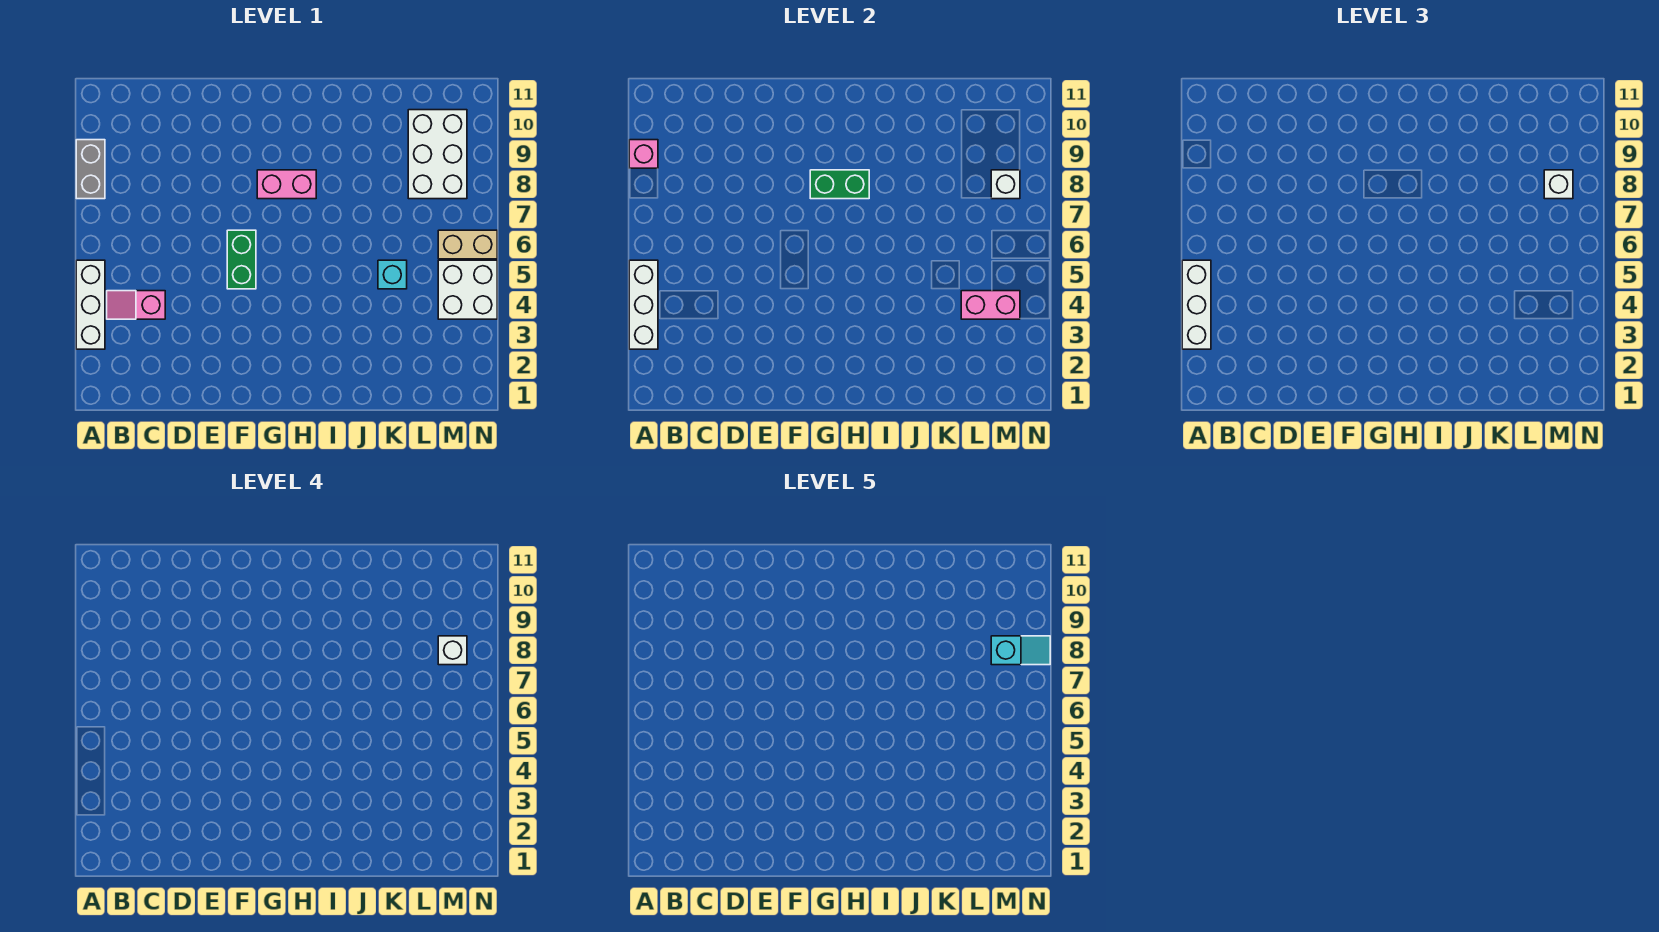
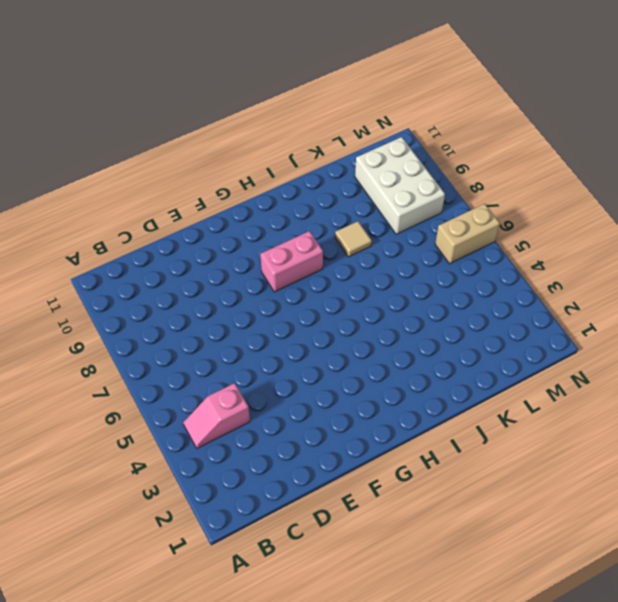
tan 1x1 tile [335,221,372,257] -> none
none -> white 1x3 brick [76,260,105,349]
none -> grey 1x2 brick [76,140,105,199]
none -> green 1x2 brick [227,230,256,289]

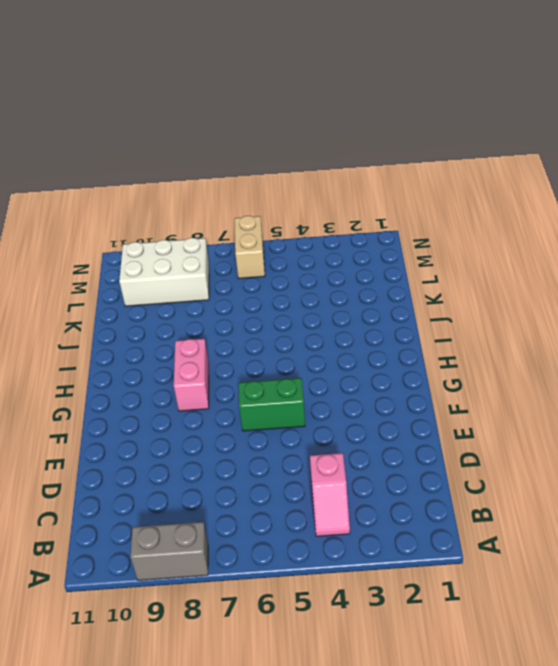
none -> white 1x3 brick [76,260,105,349]
none -> cyan 1x1 brick [378,260,407,289]
none -> white 2x2 brick [438,260,497,319]

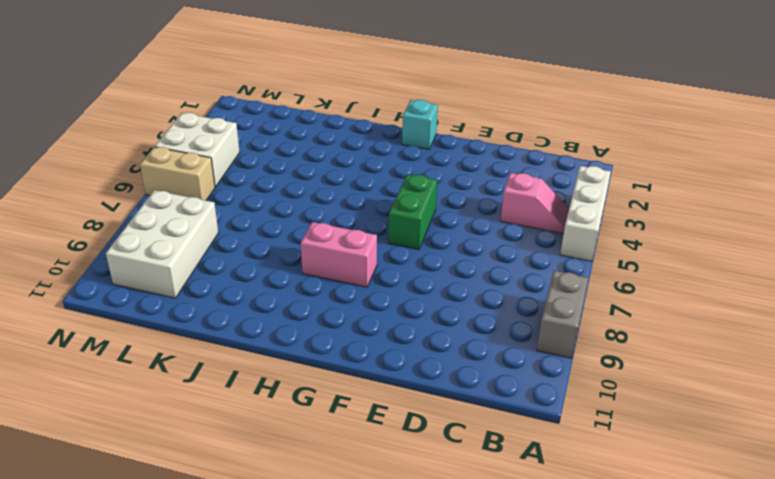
cyan 1x1 brick [402,100,438,149] -> cyan 1x1 brick moved to [378,260,407,289]
none -> white 1x3 brick [629,260,658,349]
none -> pink 1x1 brick [629,140,658,168]
none -> green 1x2 brick [810,170,869,199]

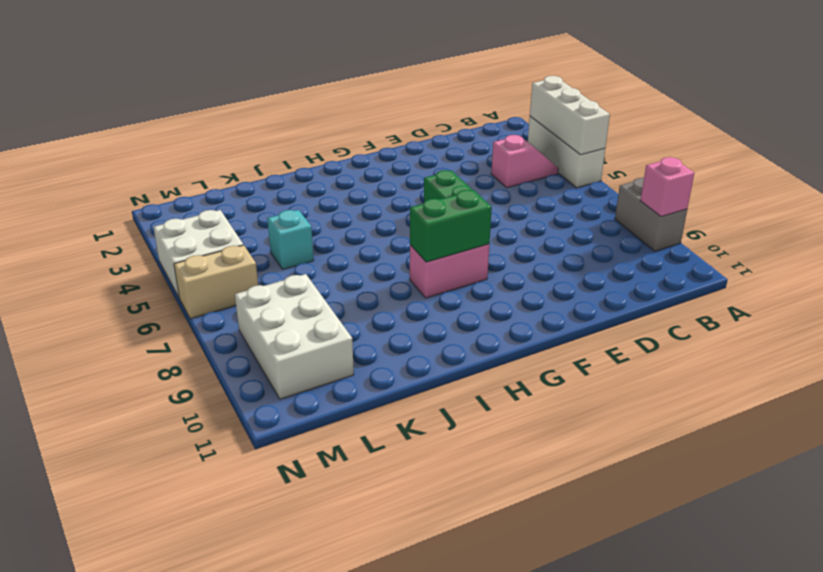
none -> pink 1x2 brick [961,291,1020,319]
none -> white 1x1 brick [991,170,1020,199]
none -> white 1x3 brick [1182,260,1211,349]

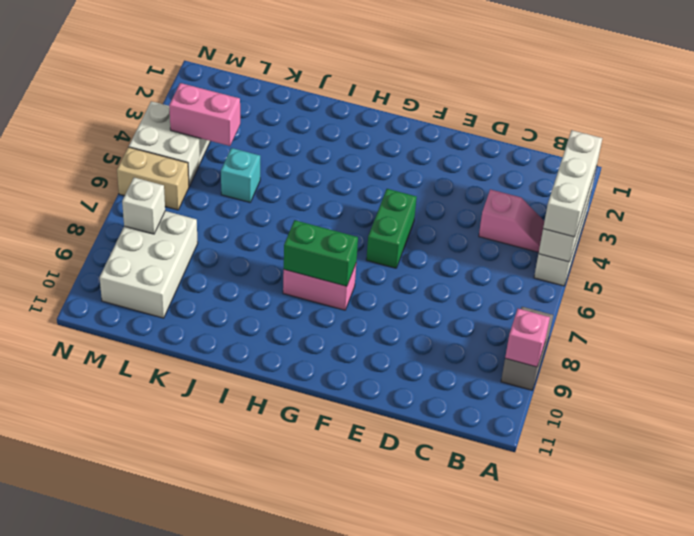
none -> white 1x1 brick [1544,170,1573,199]
none -> white 1x1 brick [438,636,467,665]
none -> cyan 1x2 slope [991,636,1050,665]

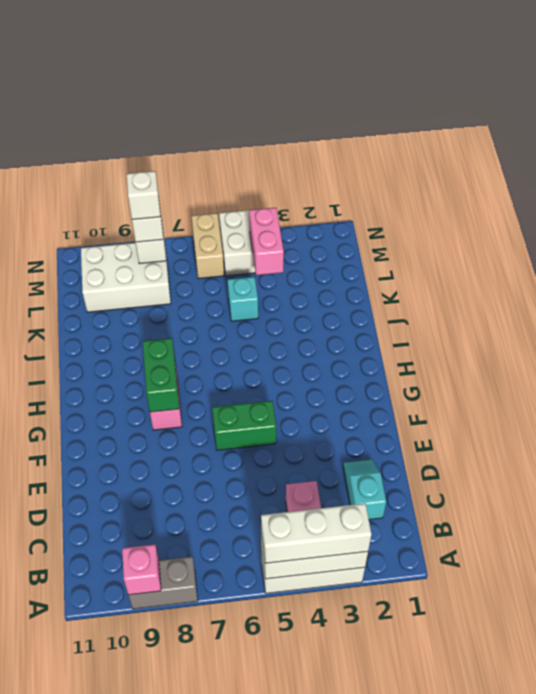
cyan 1x2 slope [343,460,386,520] -> cyan 1x2 slope moved to [991,636,1050,665]

